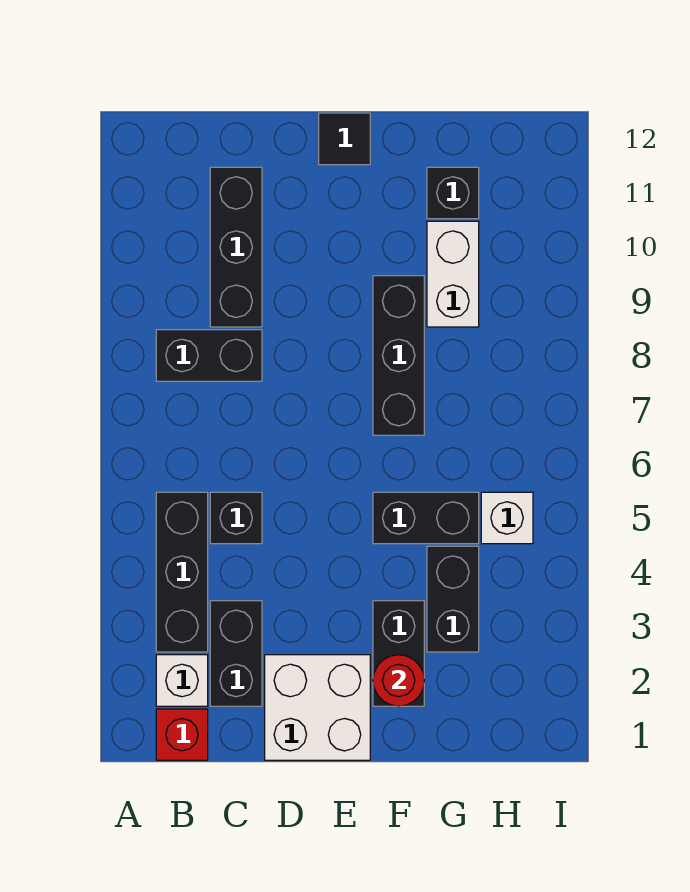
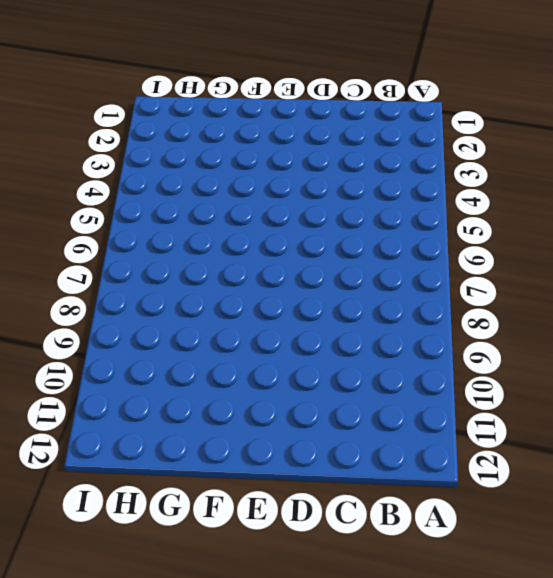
none -> red 1x1 brick [156,709,208,760]
none -> white 1x1 brick [156,655,208,706]
none -> black 1x3 brick [156,492,208,652]

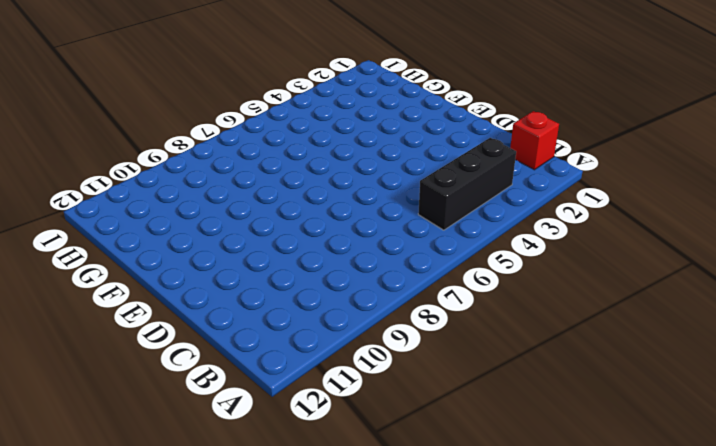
none -> white 1x1 brick [156,655,208,706]
none -> black 1x2 brick [156,330,262,381]
none -> black 1x2 brick [210,601,262,706]

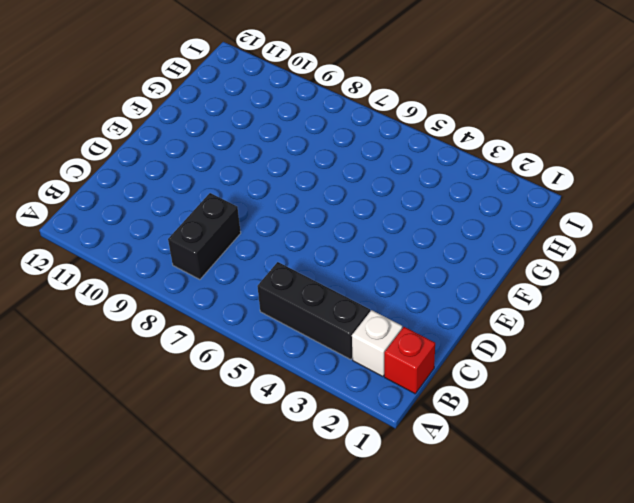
none -> black 1x2 brick [210,601,262,706]
none -> black 1x1 brick [210,492,262,544]
none -> black 1x3 brick [210,167,262,327]

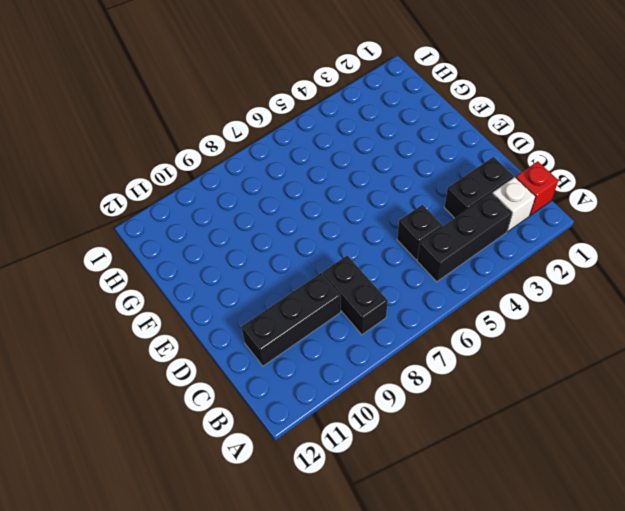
none -> white 2x2 brick [265,655,370,760]
none -> black 1x1 tile [319,113,370,165]
none -> black 1x2 brick [373,601,424,706]

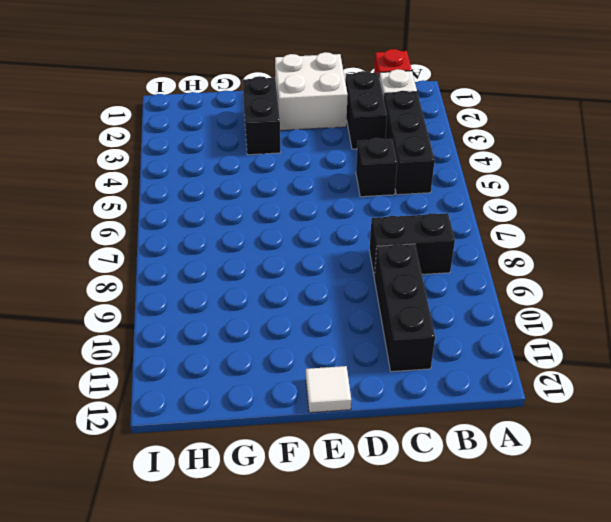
white 1x1 tile [306,366,351,413] -> black 1x1 tile [319,113,370,165]
none -> black 1x2 brick [373,492,479,544]
none -> black 1x3 brick [373,276,424,435]
none -> black 1x2 brick [427,546,479,652]

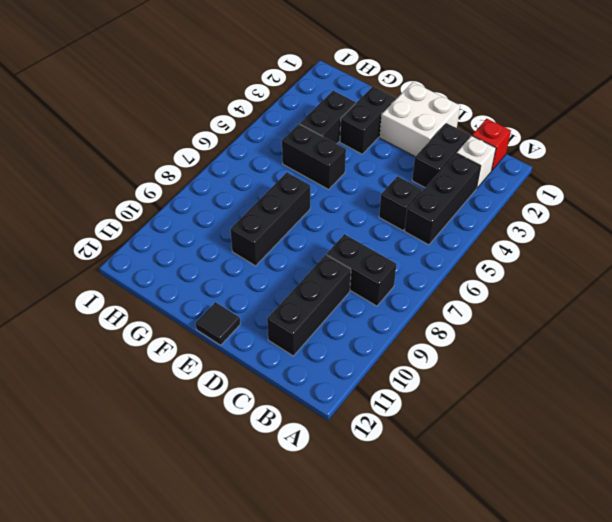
none -> white 1x2 brick [427,221,479,327]
none -> black 1x1 brick [427,167,479,219]
none -> white 1x1 brick [481,492,533,544]

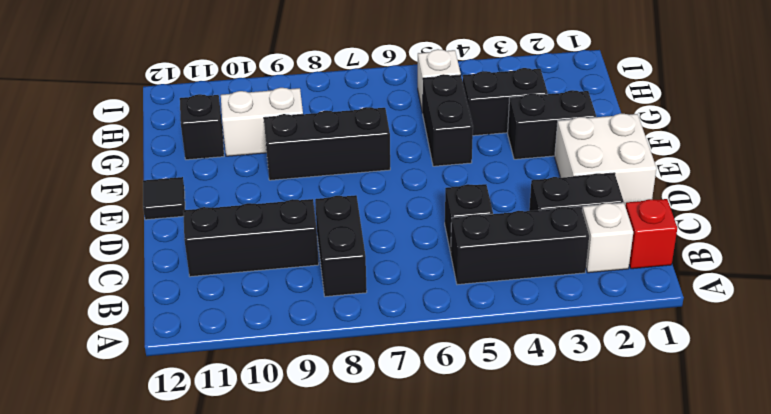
none -> red 1x1 round brick [373,655,424,706]

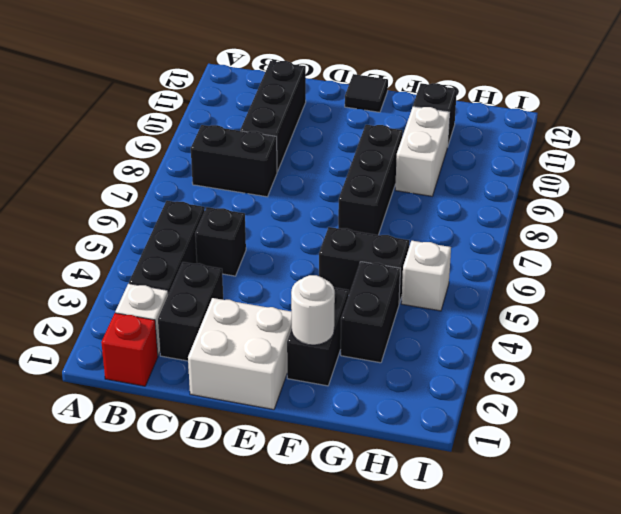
white 1x1 round brick [291,275,335,345] -> red 1x1 round brick [373,655,424,706]

